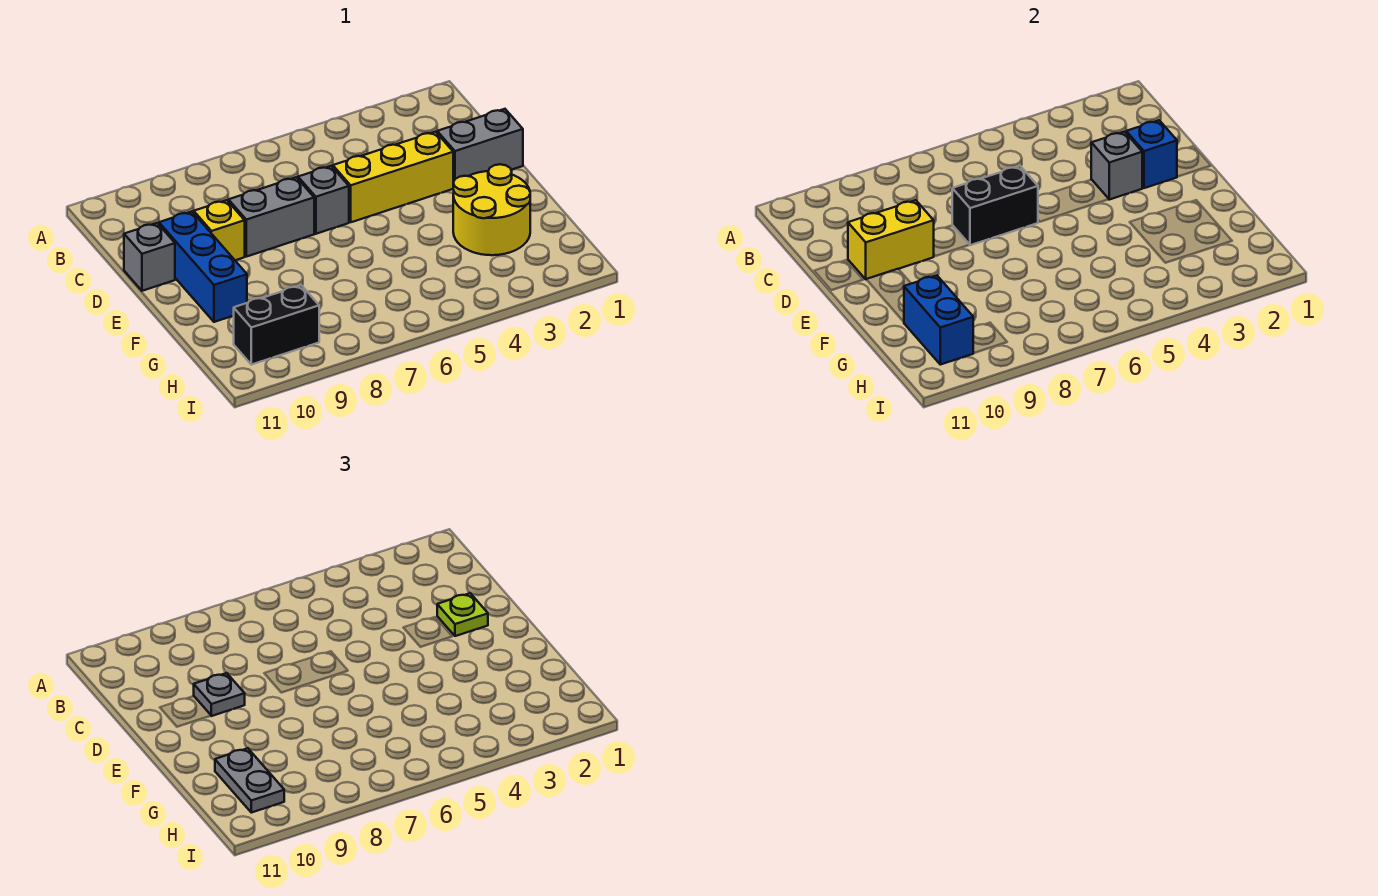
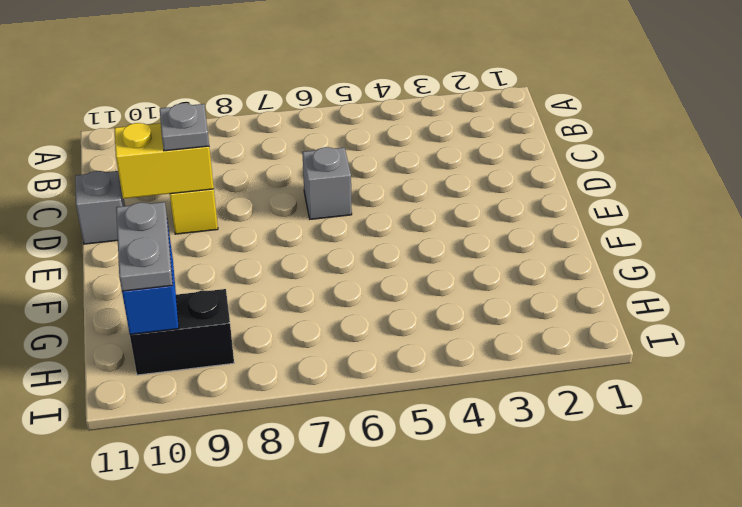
none -> grey 1x2 brick [437,109,523,182]
none -> yellow 1x3 brick [333,132,453,222]
none -> grey 1x2 brick [229,177,314,257]

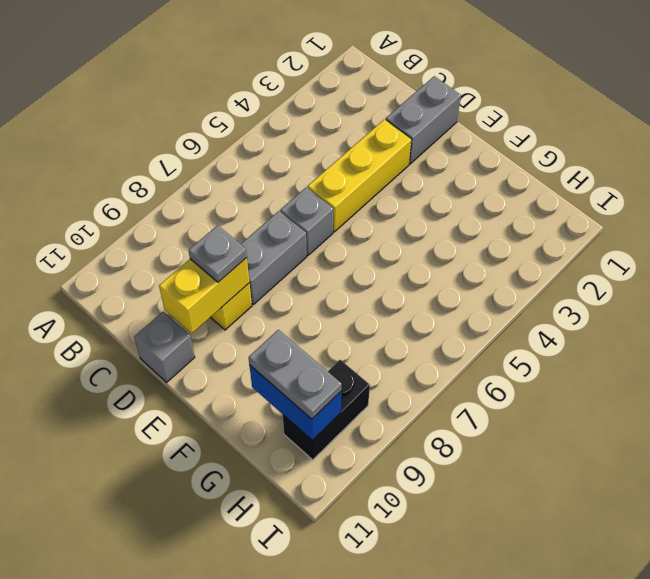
none -> blue 1x3 brick [159,212,247,322]
none -> yellow 2x2 round brick [453,164,530,255]
none -> blue 1x1 brick [1126,120,1177,188]

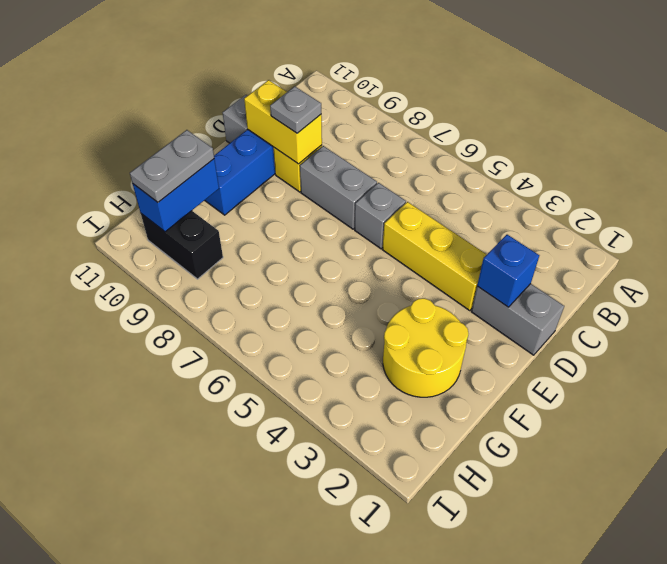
none -> grey 1x1 brick [1091,132,1142,200]
none -> black 1x2 brick [952,166,1038,245]
none -> lime 1x1 plate [437,593,488,636]

